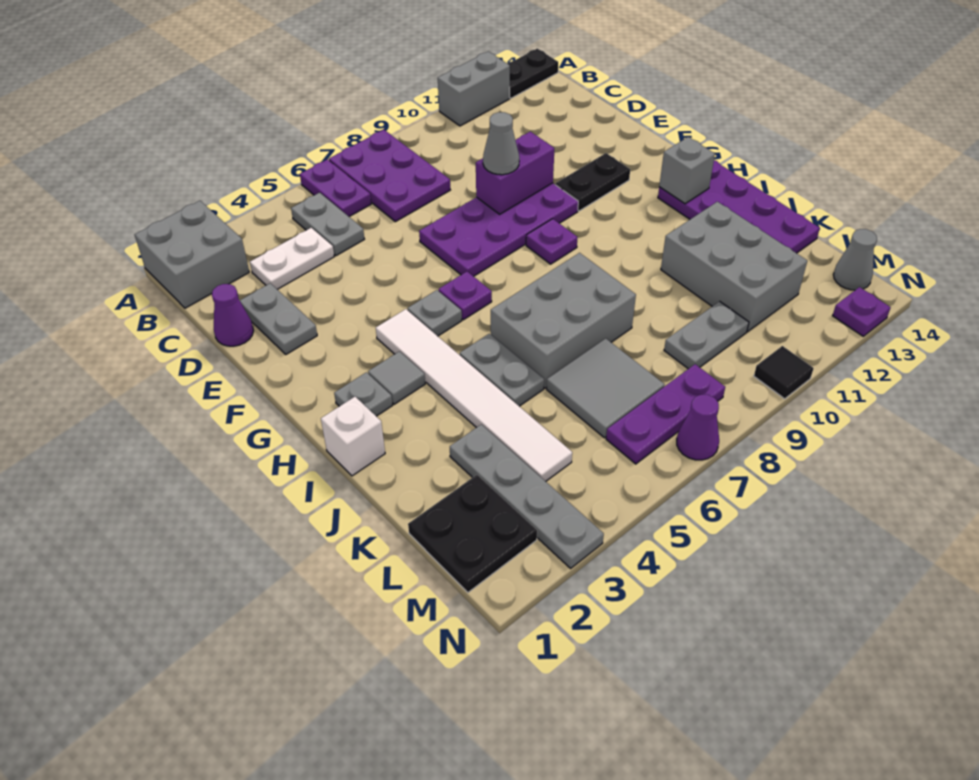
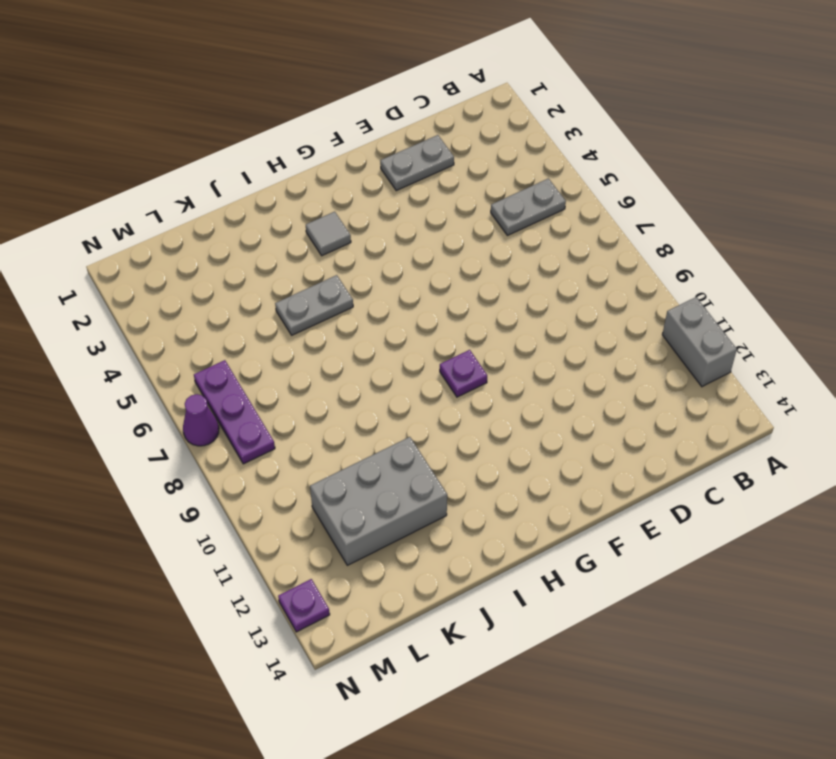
none -> grey 2x2 brick [135,201,249,308]
none -> purple 1x2 plate [300,159,371,217]
none -> purple 2x3 plate [329,130,450,222]
none -> black 1x2 plate [507,49,558,98]

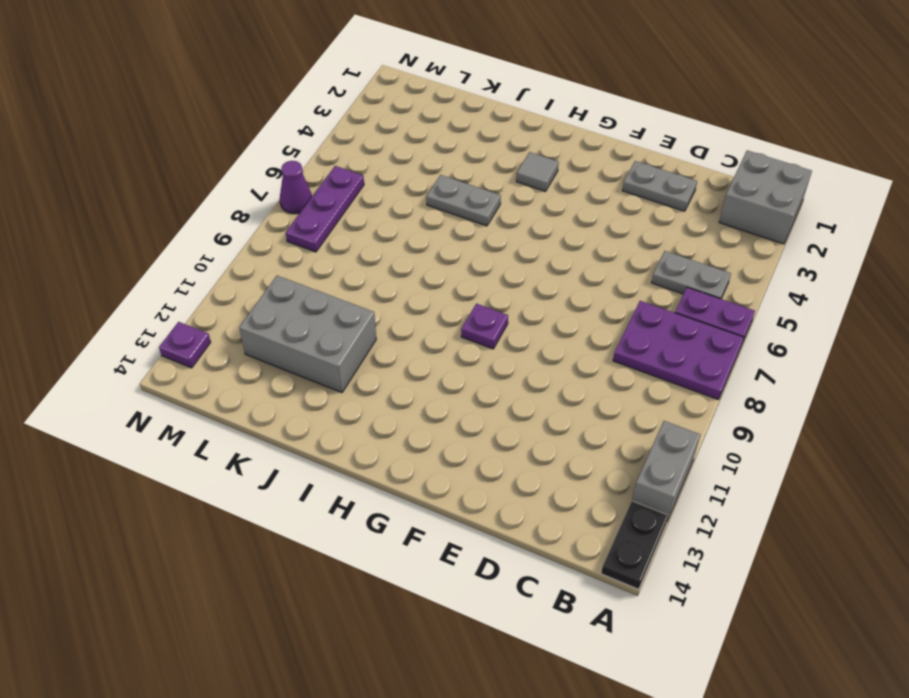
none -> white 1x2 plate [250,228,334,289]
none -> purple 1x1 cone [212,284,254,346]
none -> purple 2x4 plate [419,183,578,276]
none -> black 1x2 plate [555,153,630,211]

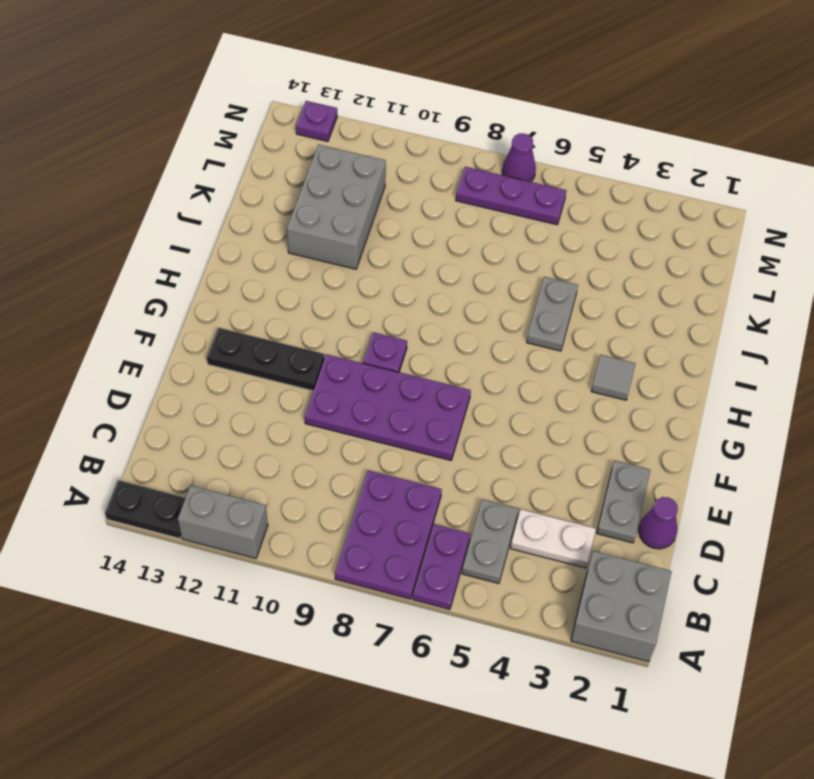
black 1x3 plate [207,328,325,391] -> black 1x2 plate [555,153,630,211]
none -> white 1x6 tile [376,309,572,481]
none -> grey 1x1 plate [407,290,462,336]
none -> purple 1x1 plate [438,272,492,320]
none -> grey 1x1 plate [334,372,392,416]

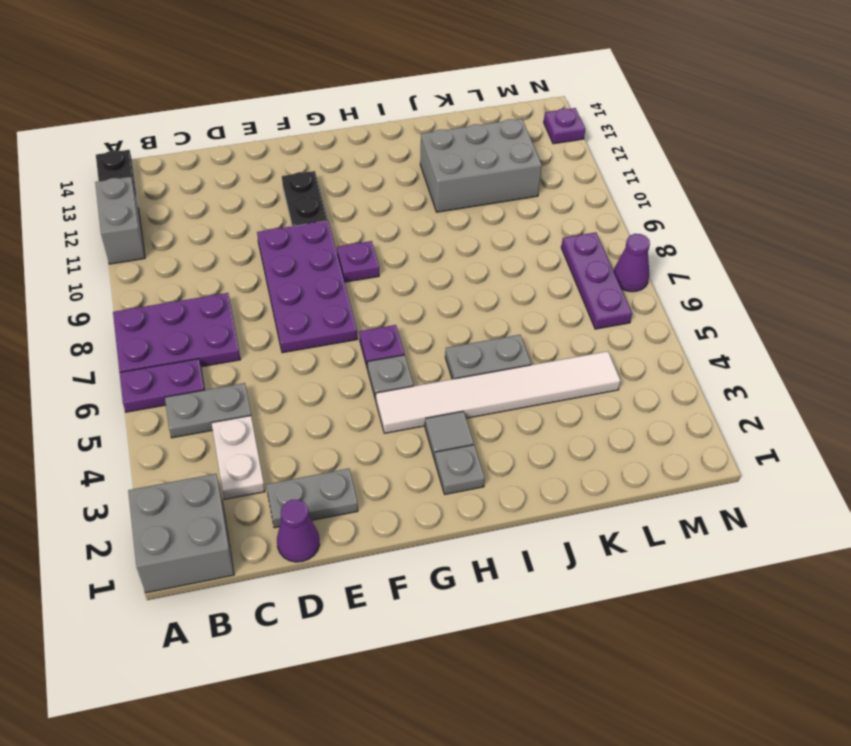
none -> purple 2x4 plate [658,160,820,253]
none -> white 1x1 brick [321,397,385,476]
none -> grey 2x3 brick [491,253,636,388]
none -> grey 1x4 plate [450,424,604,568]

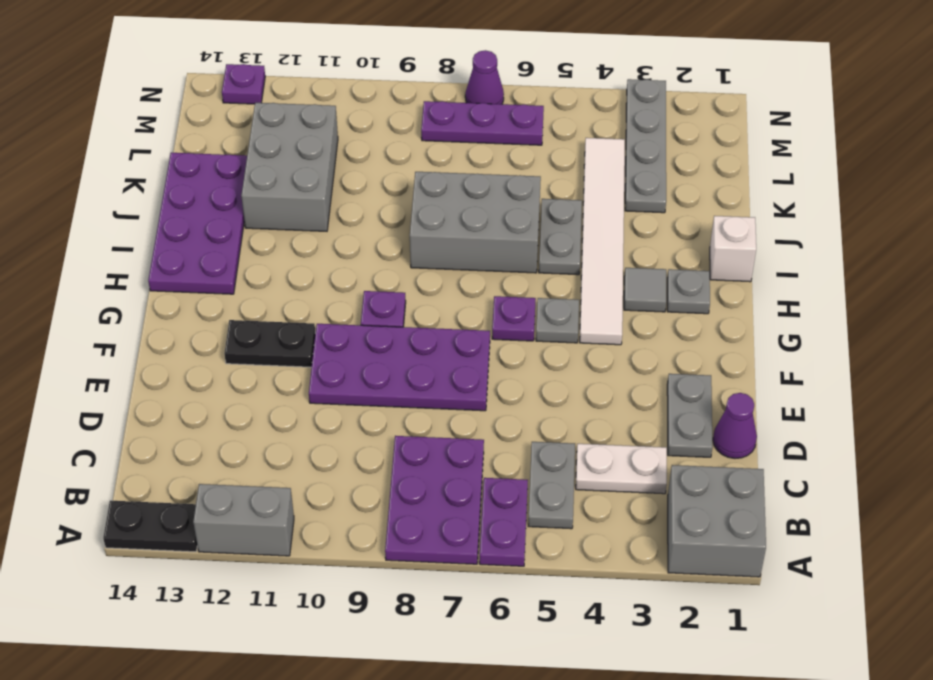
none -> grey 2x2 tile [546,338,665,438]
none -> black 2x2 plate [408,475,537,592]
none -> grey 1x2 plate [664,301,749,369]
none -> grey 1x1 cone [833,229,877,290]

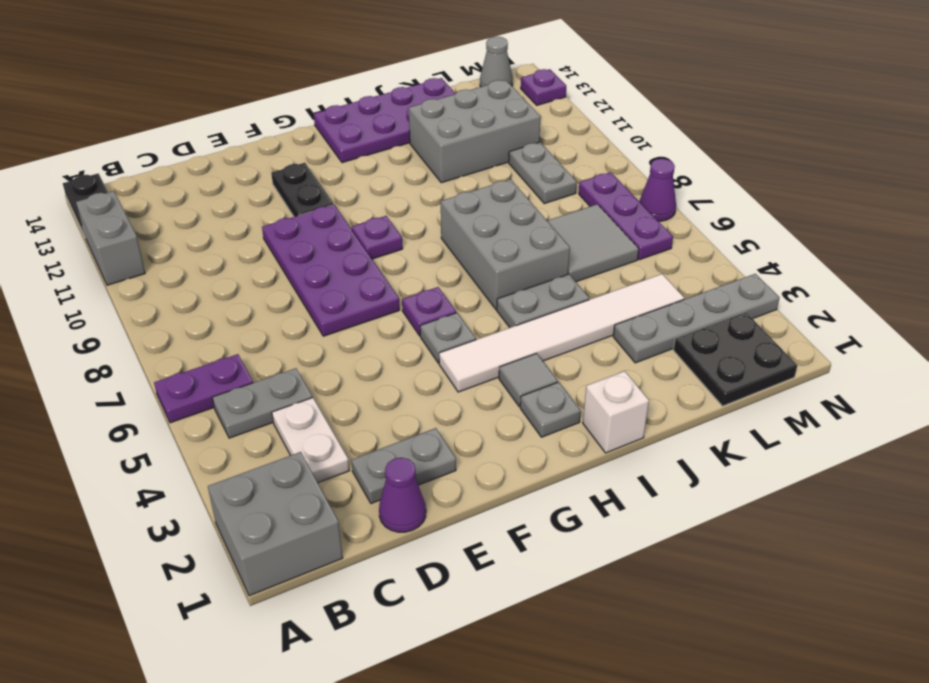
none -> purple 2x3 plate [329,130,450,222]
none -> black 1x1 tile [754,346,813,399]
none -> purple 1x2 brick [476,132,554,214]
none -> grey 1x1 brick [659,137,715,204]

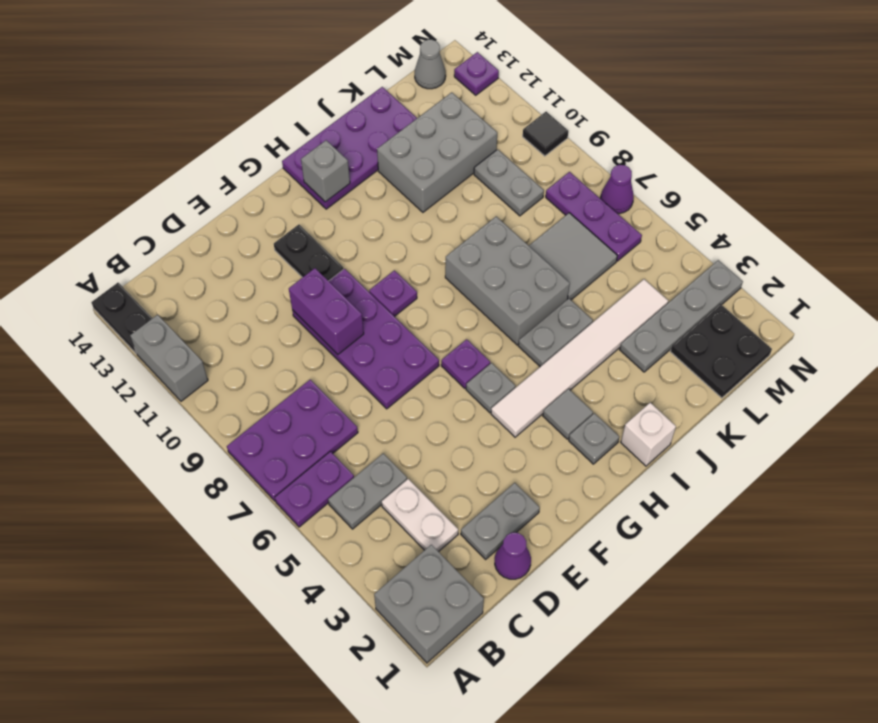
none -> grey 1x1 cone [483,112,519,175]

